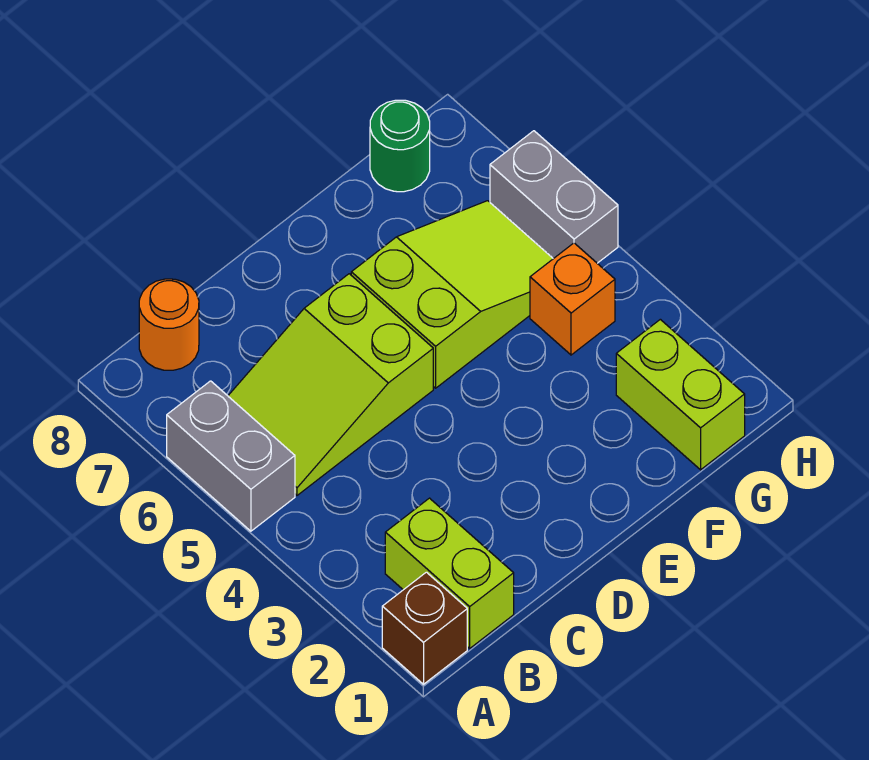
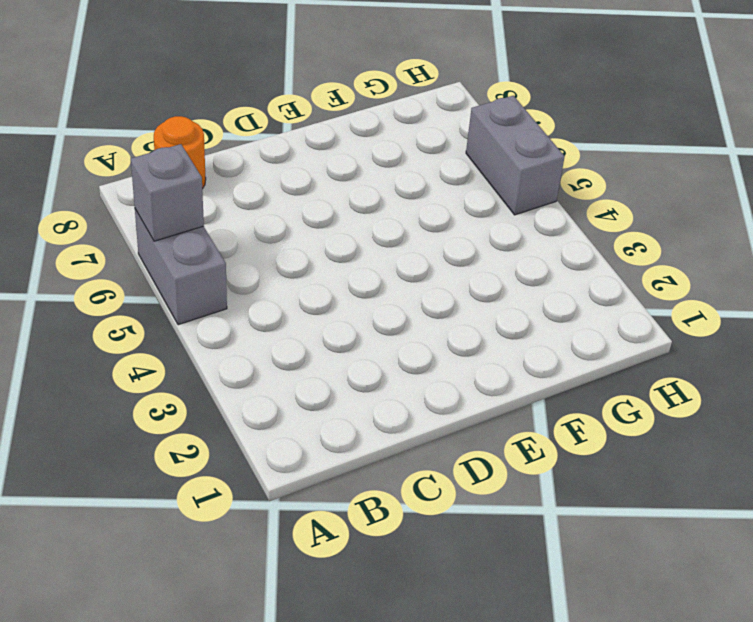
grey 1x1 brick [131,144,204,241] -> none
none -> brown 1x1 brick [382,572,467,684]
none -> lime 1x2 brick [385,498,514,648]

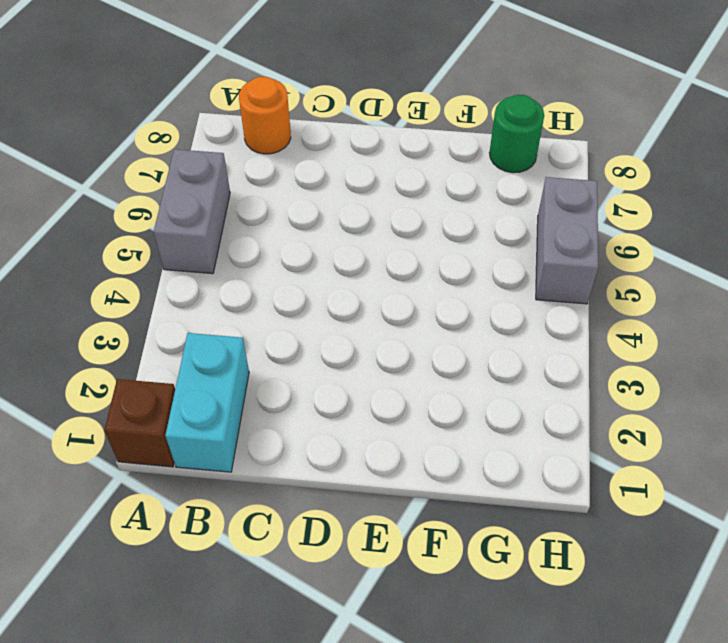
cyan 1x2 brick [165,333,249,472] -> lime 1x2 brick [385,498,514,648]
none -> lime 2x3 slope [228,274,433,495]
none -> lime 2x3 slope [351,201,553,388]

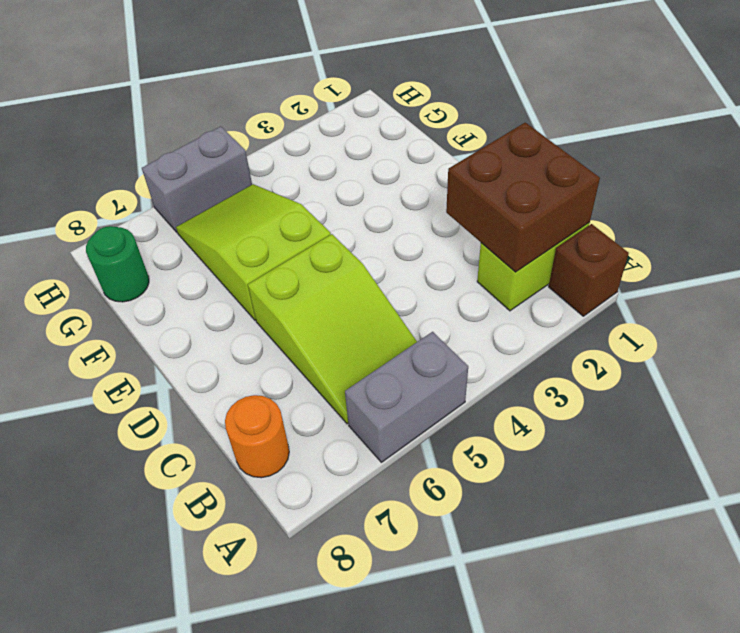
brown 2x2 brick [446,122,600,272] -> none
none -> lime 1x2 brick [616,319,745,470]
none -> orange 1x1 brick [530,243,615,355]

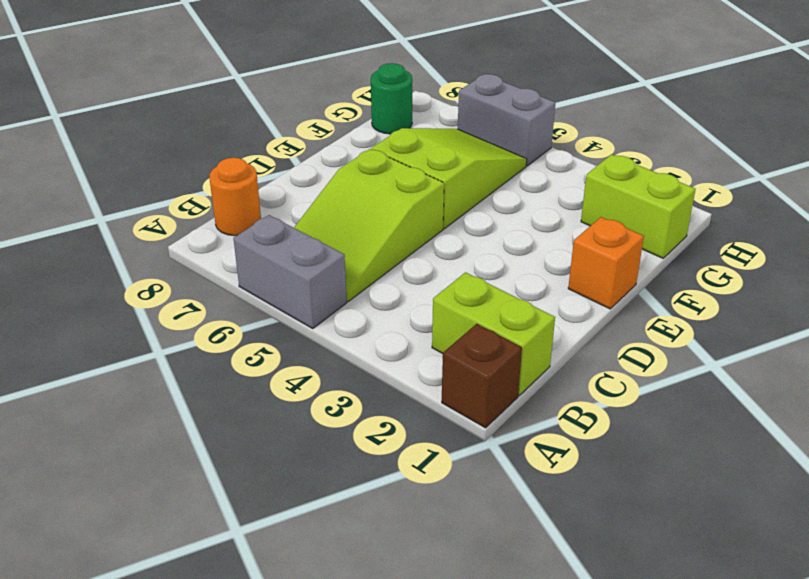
orange 1x1 brick [568,217,644,309] -> orange 1x1 brick moved to [530,243,615,355]

